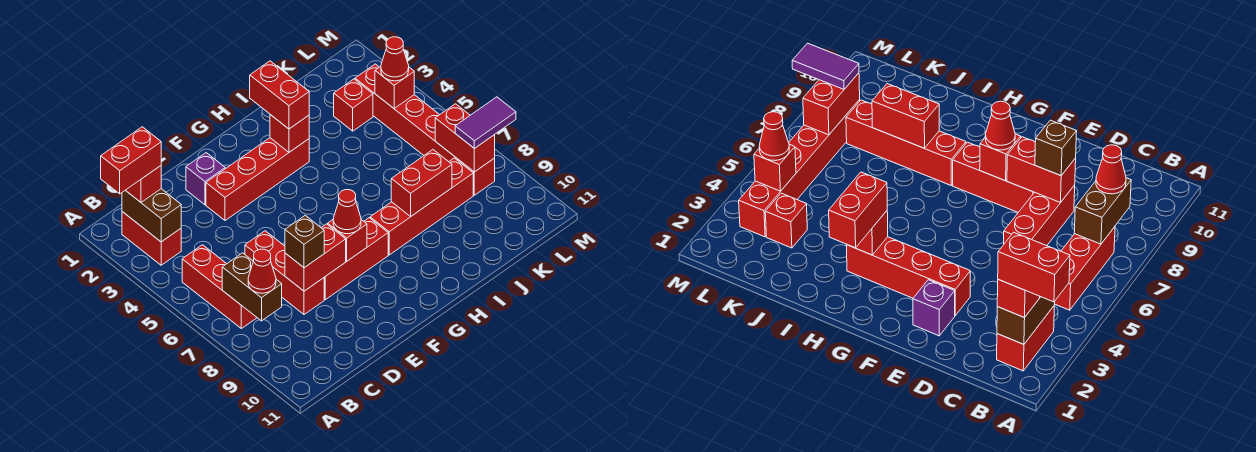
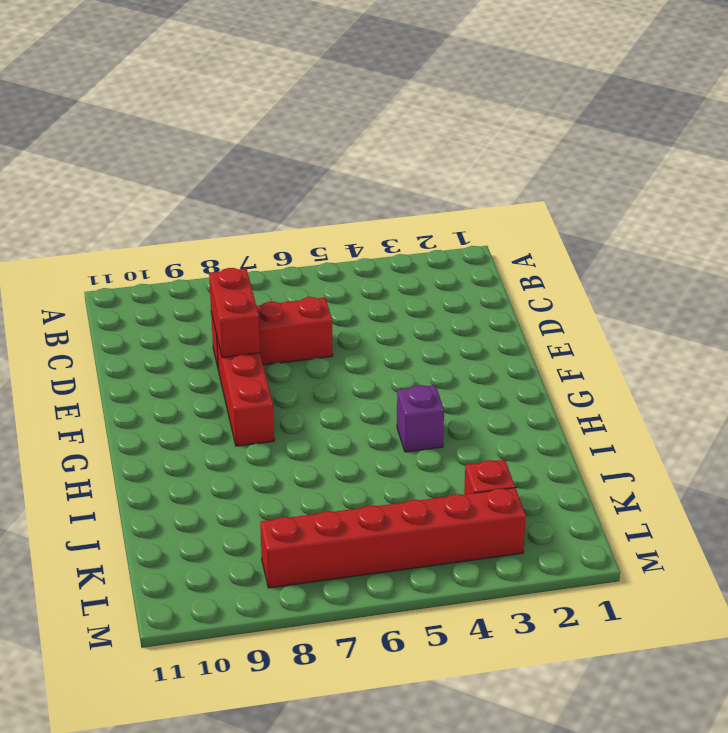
purple 1x1 brick [397,385,444,452] -> purple 1x1 brick moved to [186,153,225,205]
none -> red 1x2 brick [122,212,181,265]
none -> red 1x3 brick [182,245,257,329]
none -> red 1x4 brick [206,138,309,220]

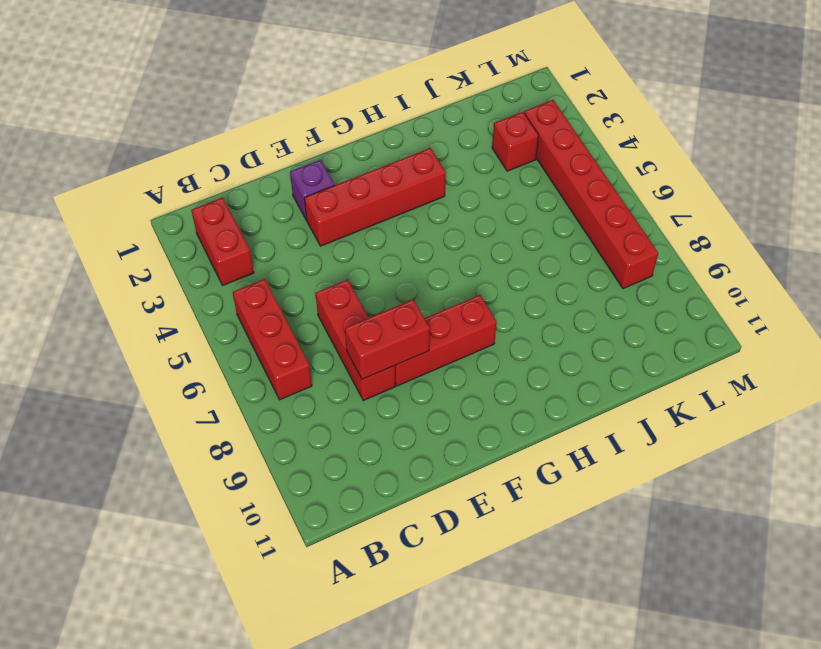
none -> red 1x4 brick [370,158,473,255]
none -> brown 1x2 brick [122,189,181,242]
none -> brown 1x2 brick [222,253,282,321]

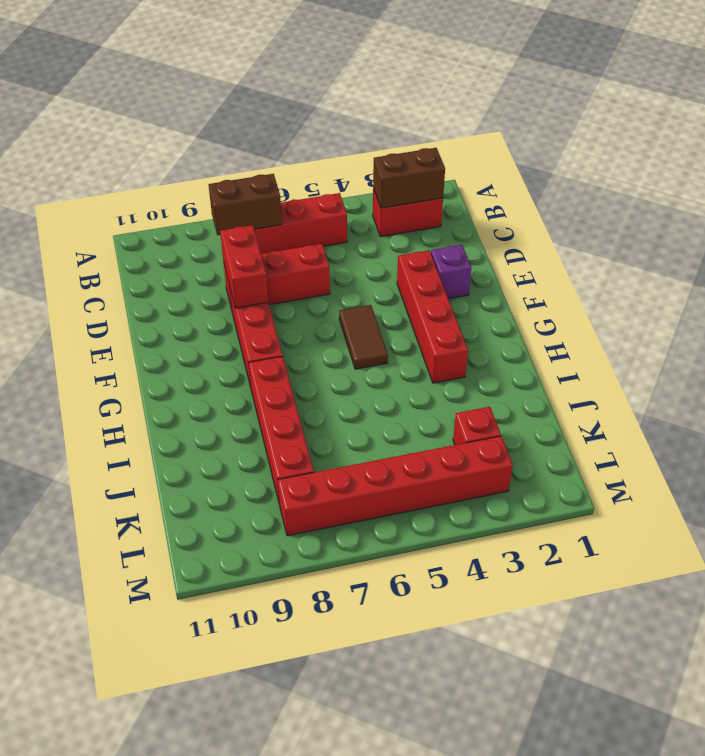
brown 1x2 tile [339,305,388,369] -> none
none -> red 1x1 brick [328,219,367,261]
none -> red 1x1 brick [270,115,309,152]
none -> red 1x2 brick [391,150,452,217]

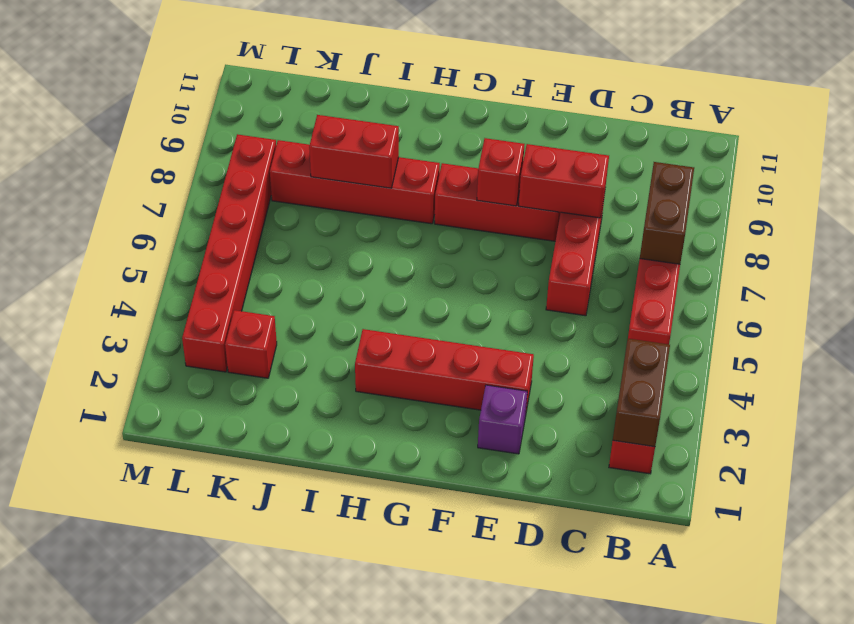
none -> red 1x1 brick [270,115,309,152]
none -> red 1x1 brick [375,67,414,108]
none -> red 1x2 brick [435,104,495,172]

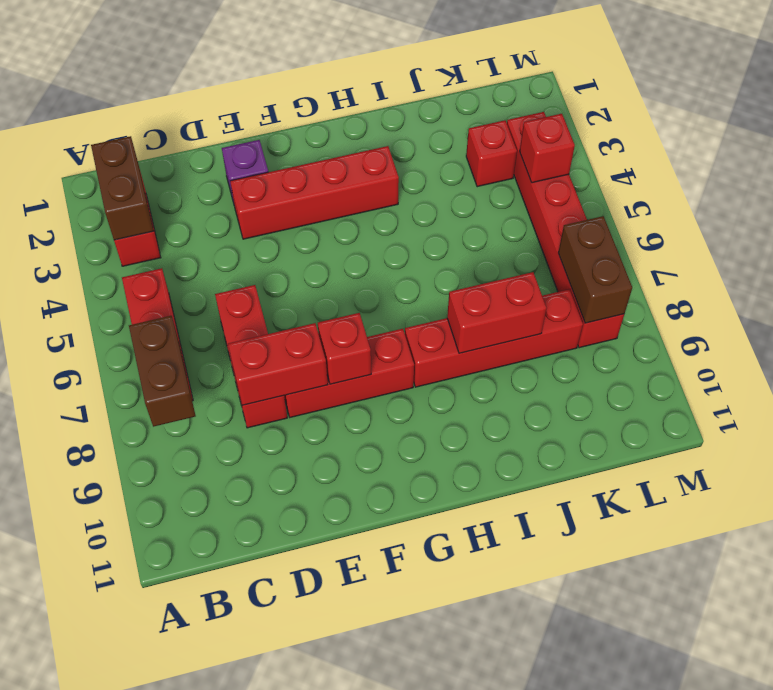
brown 1x2 brick [558,216,632,323] -> red 1x2 brick [435,104,495,172]
none -> red 1x1 brick [270,115,309,152]
none -> red 1x1 brick [125,166,161,202]
none -> red 1x1 cone [248,249,276,293]

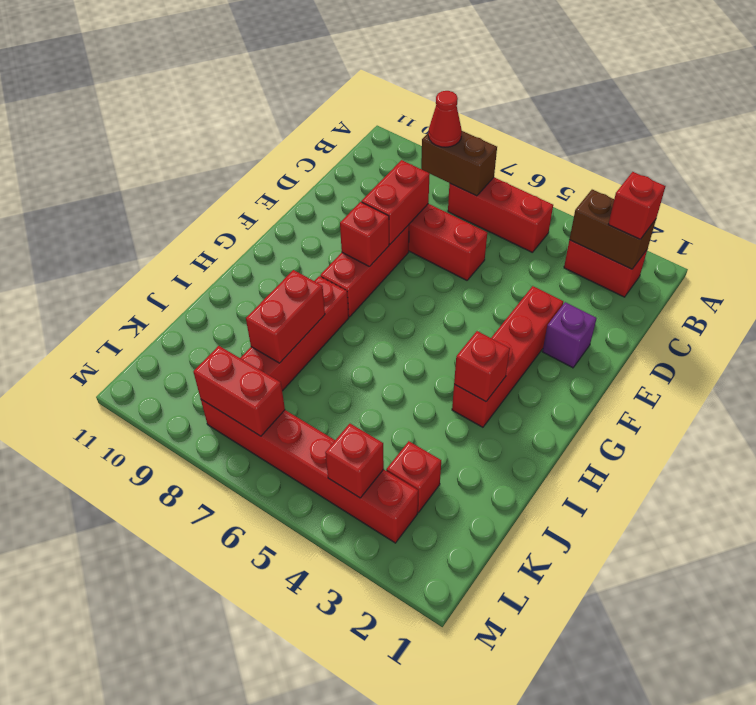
none -> brown 1x1 brick [285,215,324,268]
none -> red 1x1 cone [333,190,361,234]
none -> red 1x2 brick [250,61,309,129]

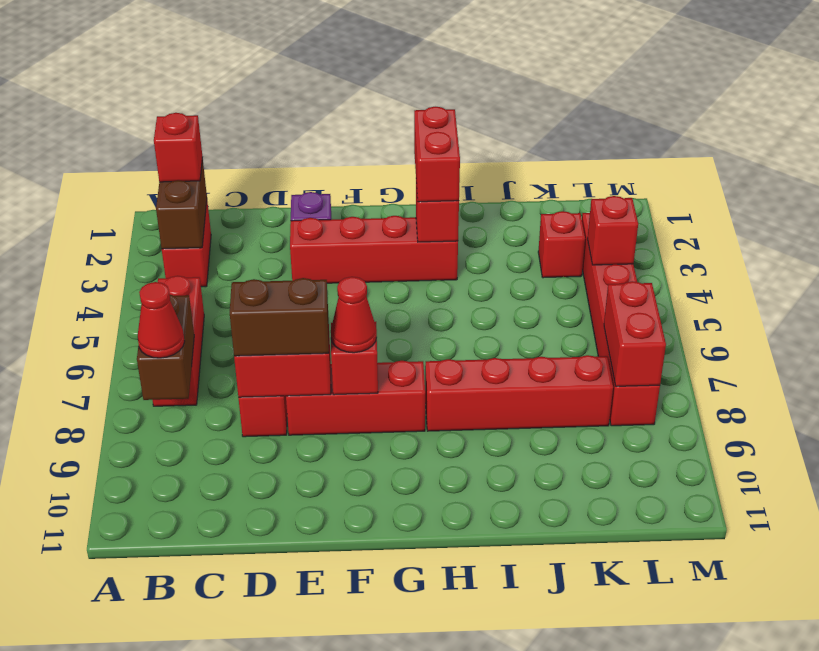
brown 1x2 brick [230,278,329,356] -> brown 1x1 brick [285,215,324,268]
none -> red 1x2 brick [391,150,452,217]
none -> red 1x1 cone [381,37,409,81]
none -> purple 1x2 tile [455,97,516,148]

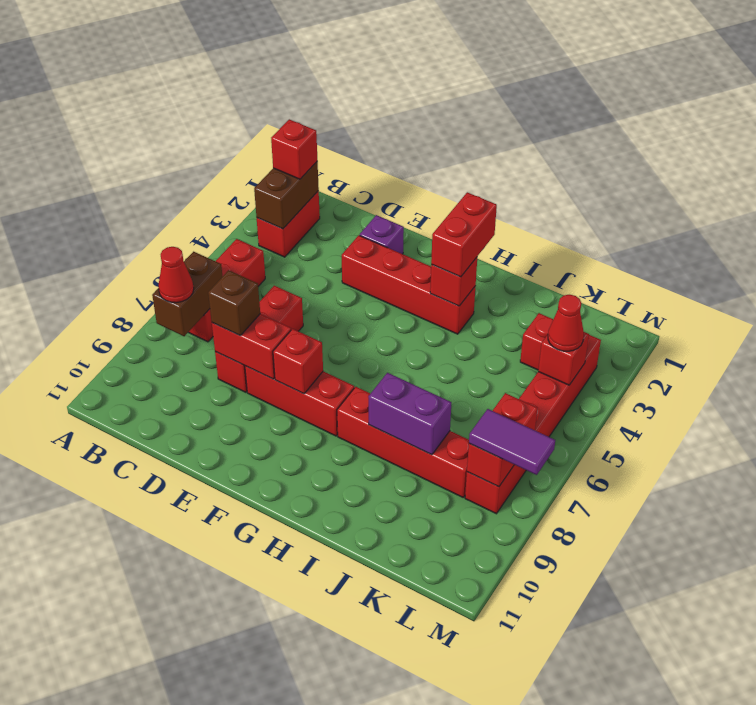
purple 1x2 brick [368,373,451,455] -> red 1x2 brick [391,150,452,217]
none -> red 1x1 cone [333,190,361,234]
none -> red 1x2 brick [101,127,161,194]

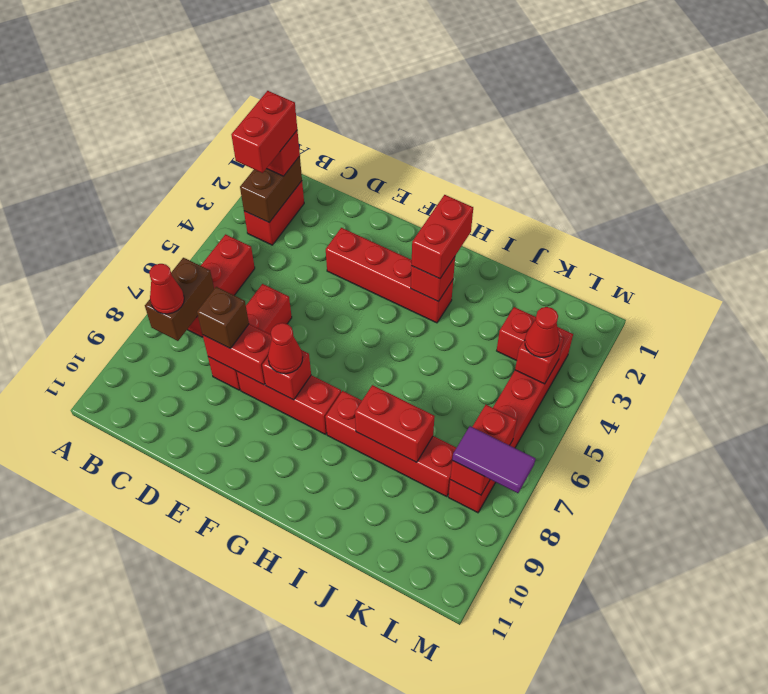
red 1x2 brick [231,91,297,173] -> red 1x2 brick turned to [101,127,161,194]
none -> purple 1x1 brick [186,153,225,205]

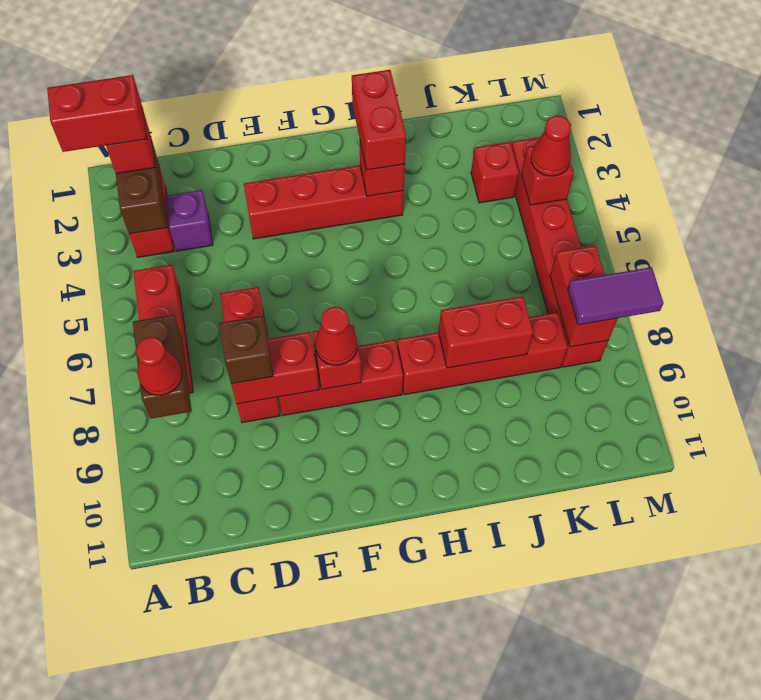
purple 1x1 brick [165,190,213,251] -> purple 1x1 brick moved to [186,153,225,205]

